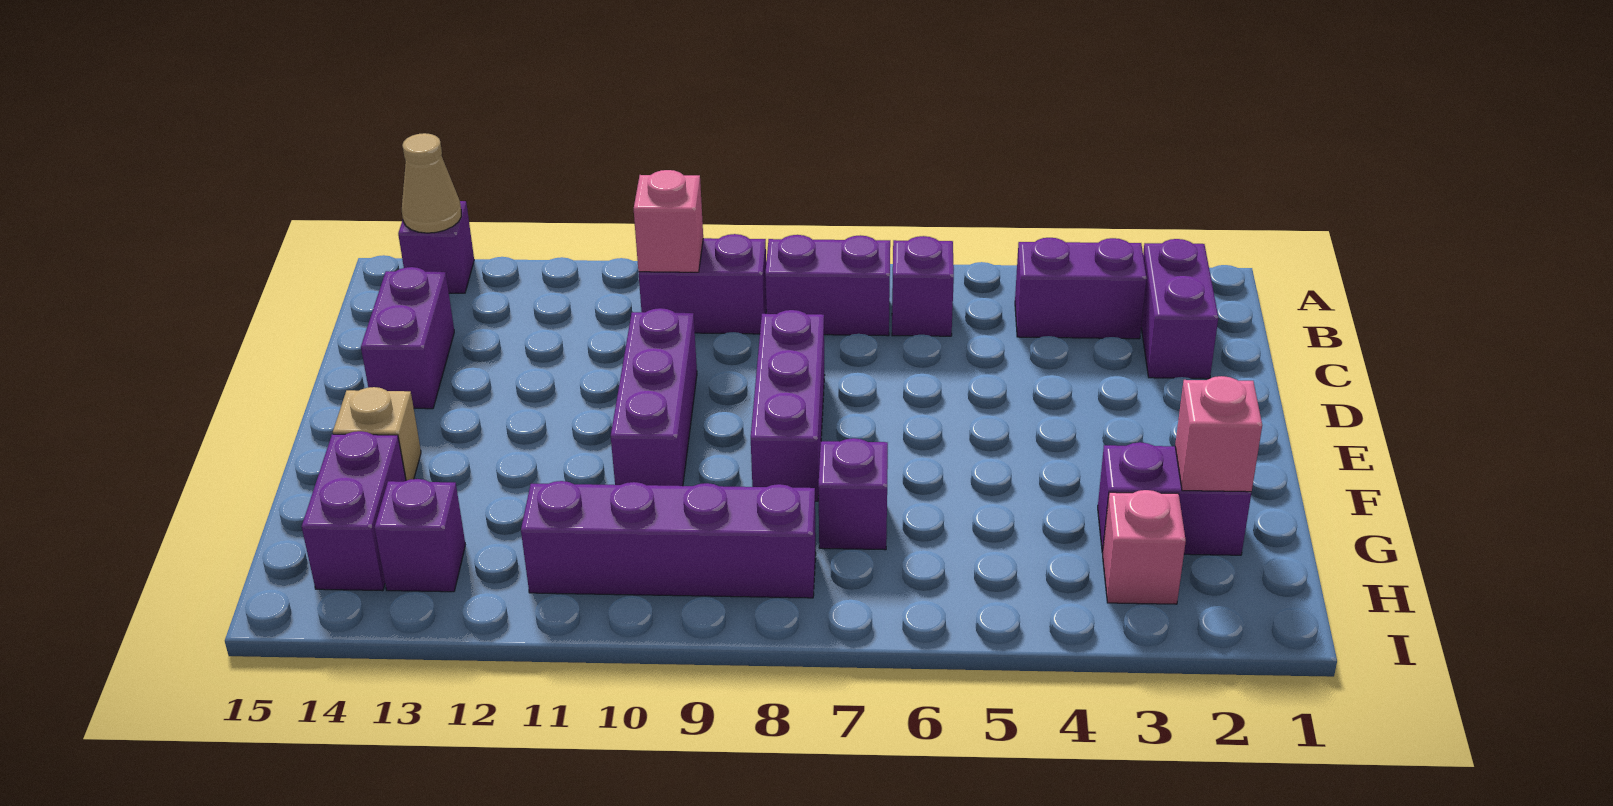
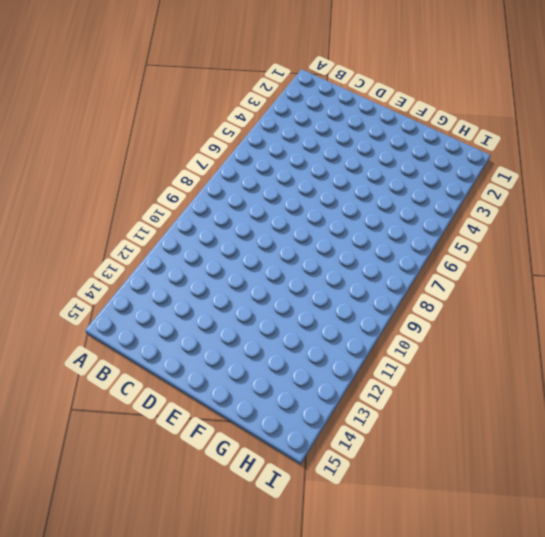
none -> purple 1x1 brick [398,201,474,293]
none -> purple 1x2 brick [1141,239,1218,379]
none -> purple 1x2 brick [1015,238,1147,339]

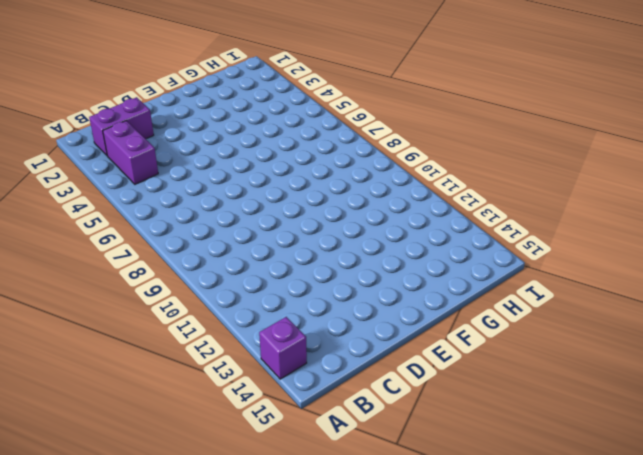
none -> purple 1x1 brick [892,236,954,336]
none -> purple 1x2 brick [765,235,890,336]
none -> purple 1x2 brick [638,234,766,334]

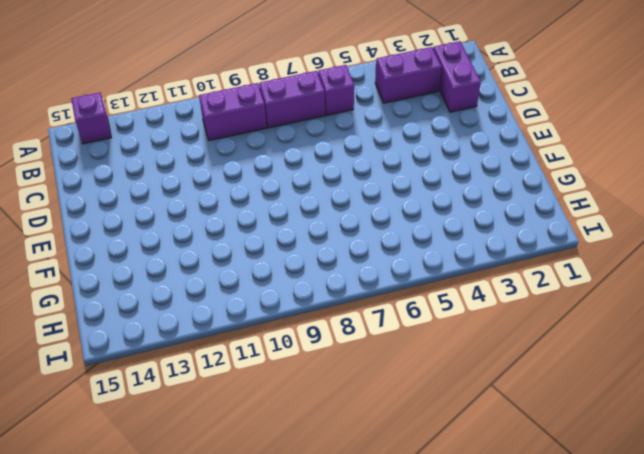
none -> purple 1x2 brick [361,267,454,409]
none -> purple 1x3 brick [751,310,825,501]
none -> purple 1x3 brick [611,308,697,486]

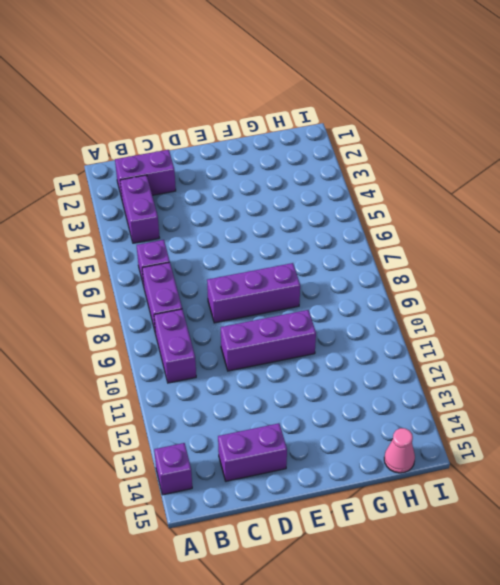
pink 1x1 cone [384,428,415,473] -> none
none -> tan 1x1 brick [333,387,421,481]
none -> purple 1x2 brick [1098,442,1251,555]
none -> purple 1x1 brick [818,438,888,550]

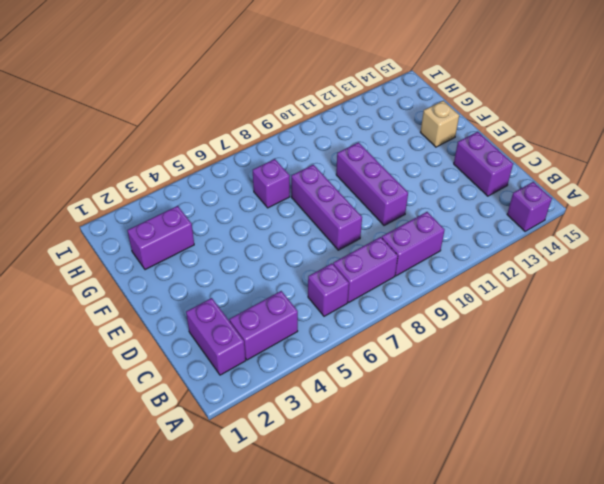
none -> purple 1x2 brick [302,431,406,591]
none -> pink 1x1 brick [1103,490,1186,604]
none -> purple 1x4 brick [521,481,816,598]

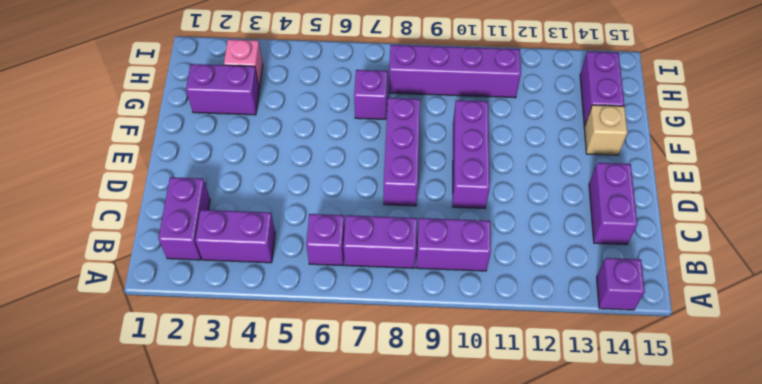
none -> purple 1x1 brick [375,479,465,592]
none -> tan 1x1 cone [402,133,461,233]
none -> pink 1x1 brick [634,170,703,272]

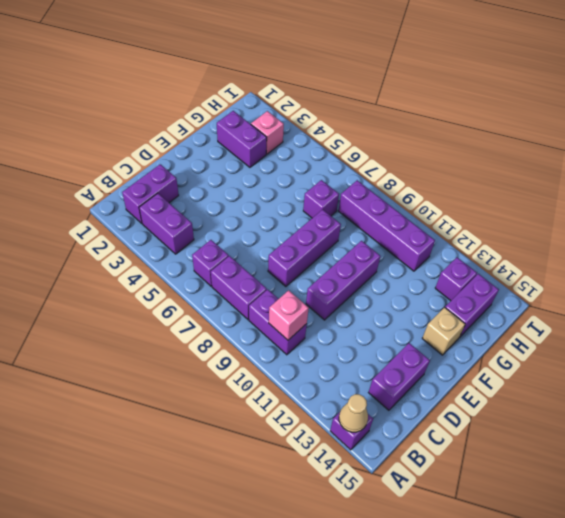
none -> pink 1x1 brick [1175,376,1262,492]

